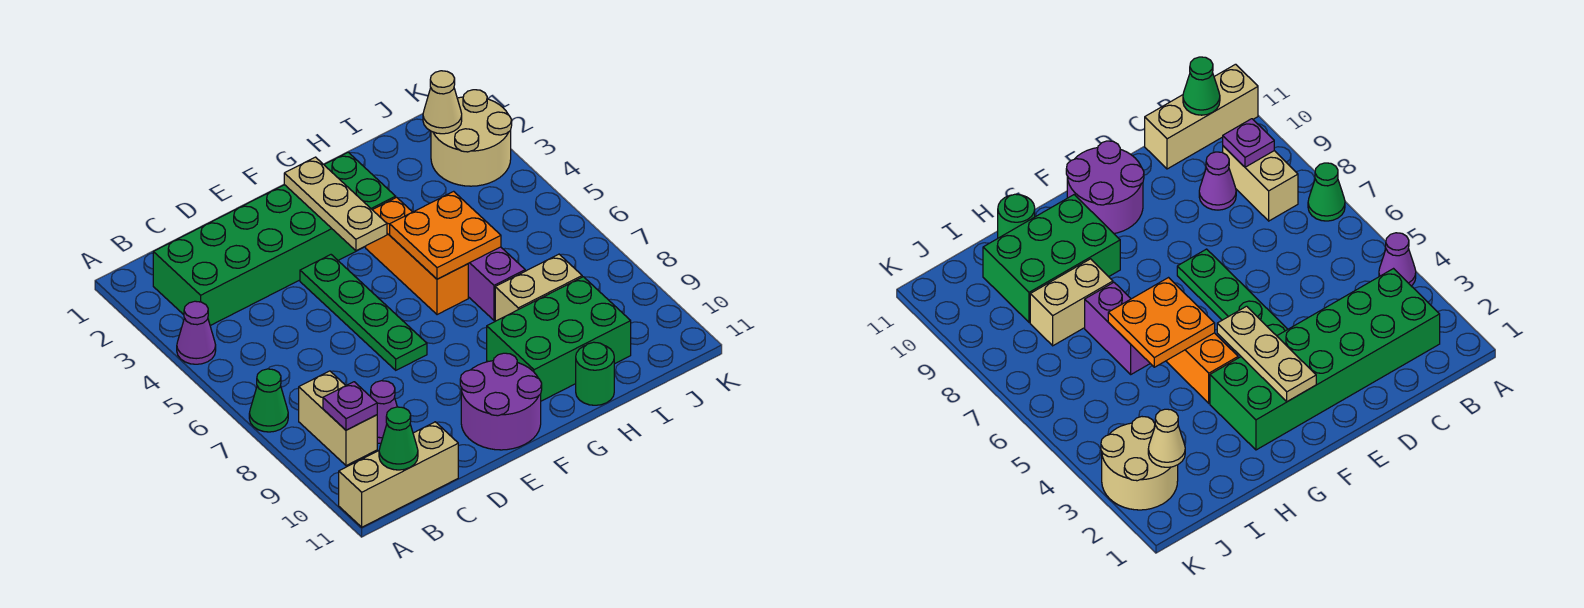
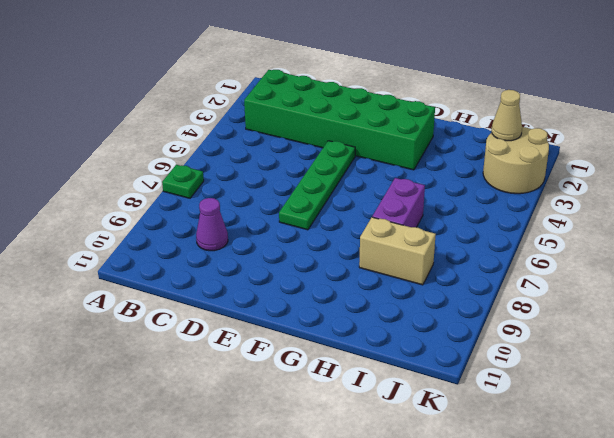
green 1x1 plate [162,165,204,198] -> green 1x1 cone [249,369,288,432]
none -> purple 1x1 cone [177,301,216,364]
none -> tan 1x3 brick [339,422,458,527]
none -> tan 1x2 brick [299,371,377,466]

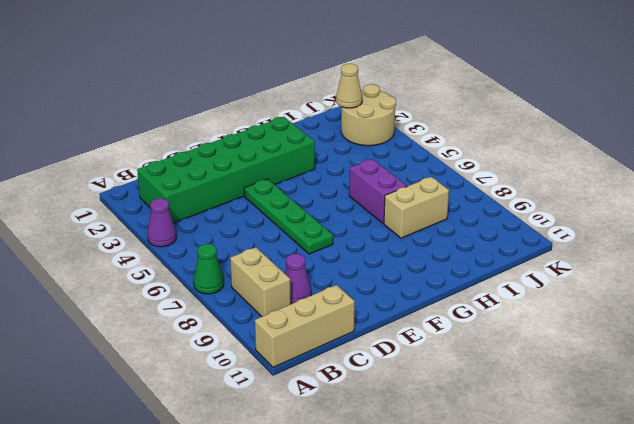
none -> purple 2x2 round brick [460,353,542,450]
none -> orange 1x3 brick [366,197,468,315]
none -> green 2x3 brick [487,277,631,401]

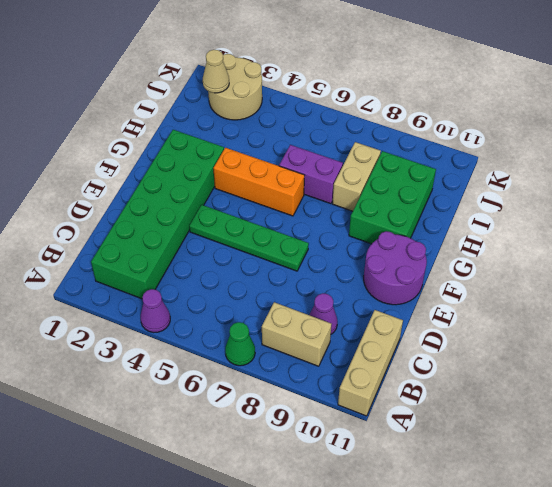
none -> green 1x1 round brick [576,342,614,405]
none -> purple 1x1 plate [323,382,377,430]
none -> green 1x1 cone [379,407,418,470]

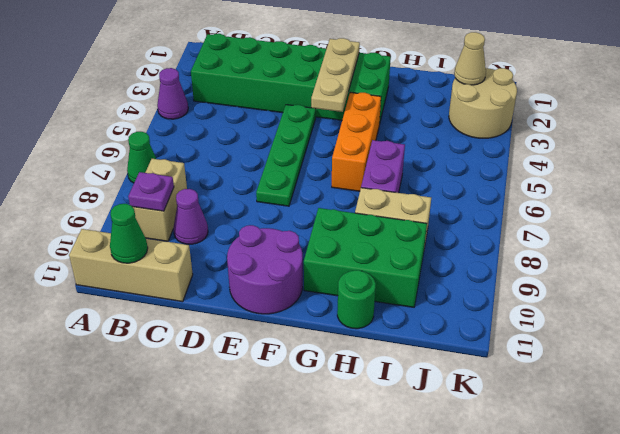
none -> orange 2x2 plate [390,191,501,279]

